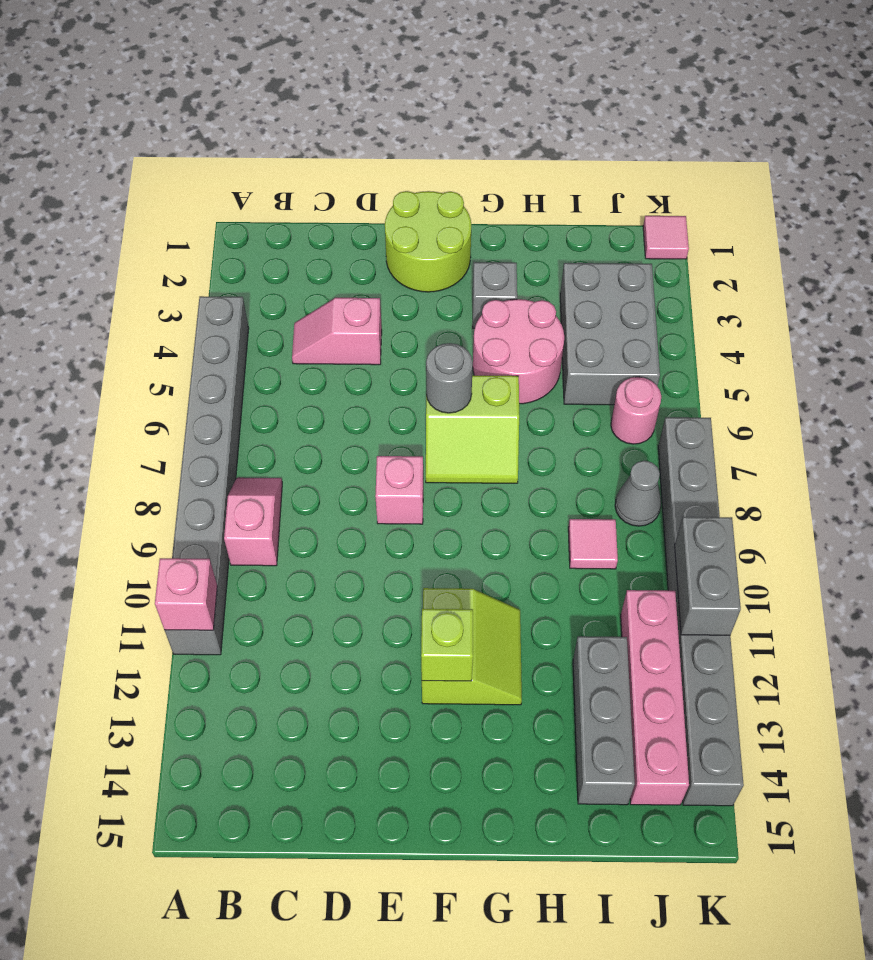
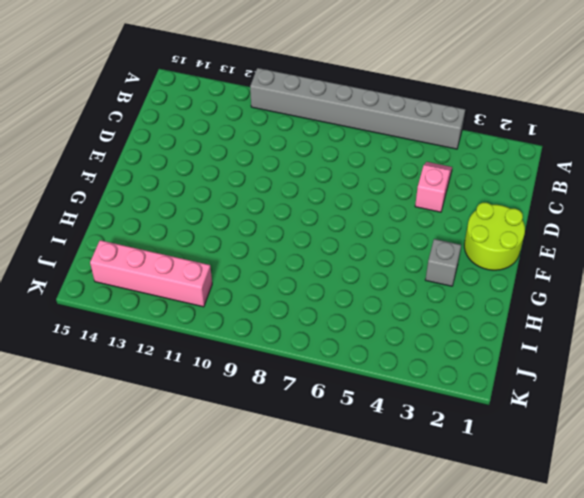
none -> pink 1x2 slope [224,478,282,566]
none -> pink 1x1 brick [375,456,423,524]
none -> lime 2x2 slope [426,375,519,483]

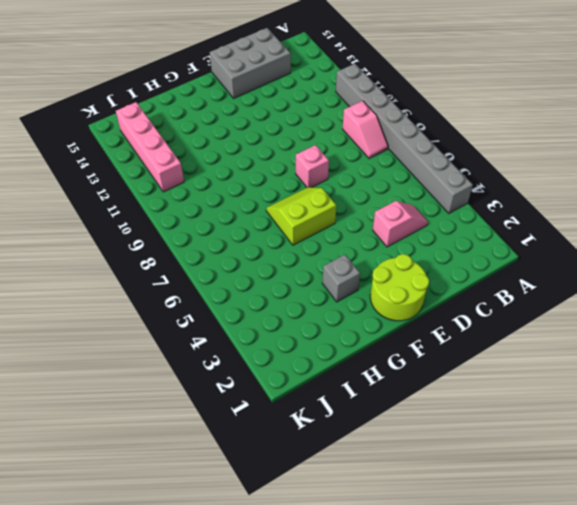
grey 2x3 brick [210,28,291,98] -> grey 2x3 brick turned to [560,263,660,405]
none -> lime 2x2 slope [422,588,522,705]
none -> pink 2x2 round brick [473,299,564,404]
none -> pink 1x1 tile [568,519,618,569]

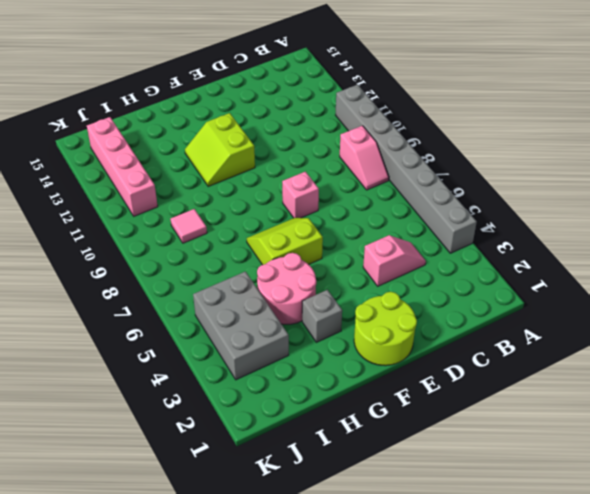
none -> grey 1x3 brick [573,636,635,805]
none -> pink 1x1 round brick [611,377,661,444]
none -> grey 1x1 cone [615,461,661,526]

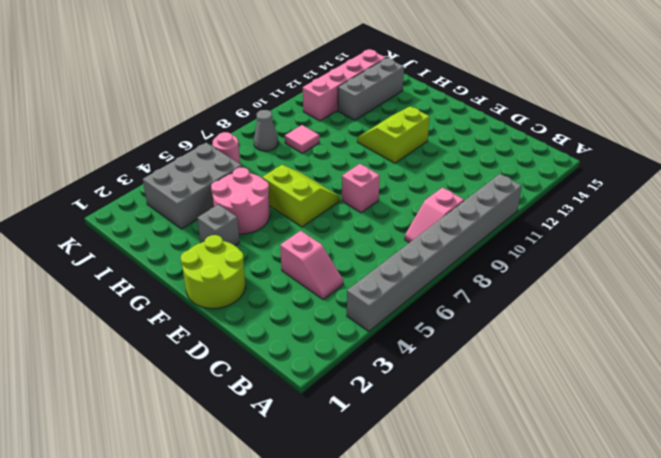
none -> pink 1x1 tile [643,216,689,259]
none -> grey 1x8 brick [658,417,744,806]
none -> pink 1x1 brick [155,558,217,630]

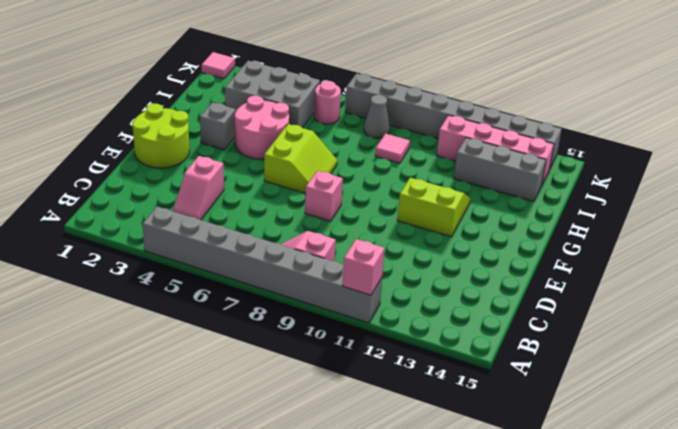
none -> grey 1x1 round brick [426,343,473,413]
none -> lime 1x1 brick [421,609,473,681]
none -> grey 1x2 brick [675,517,741,635]

